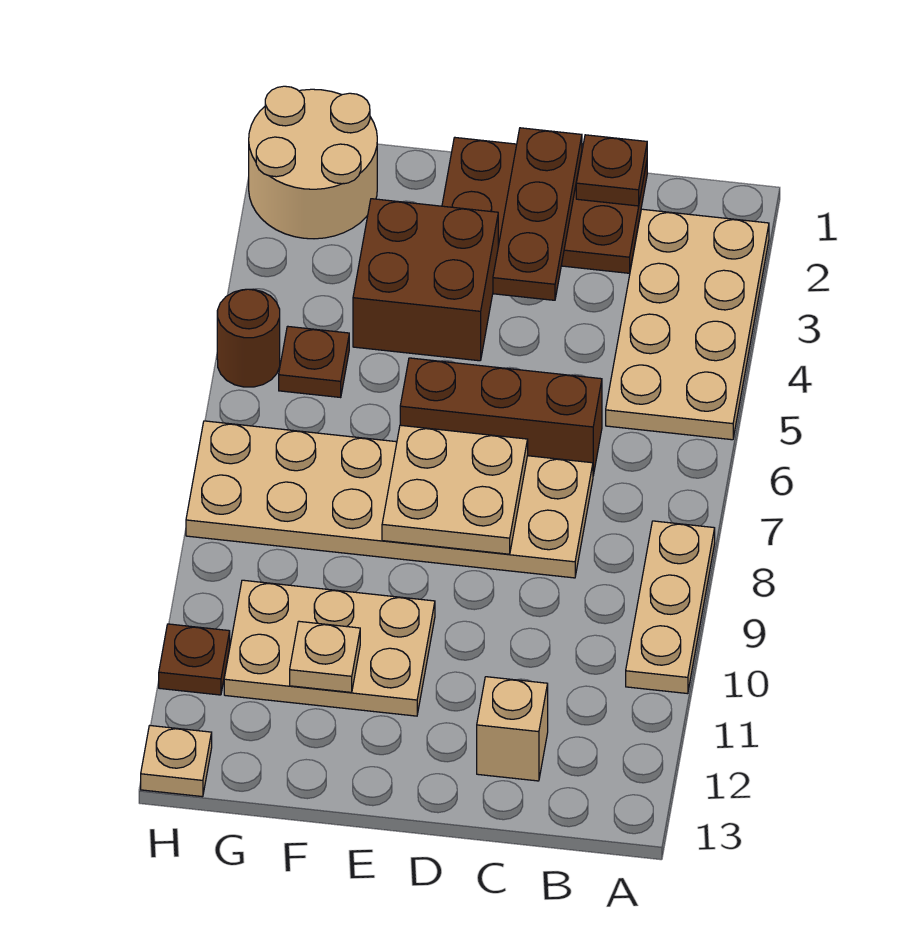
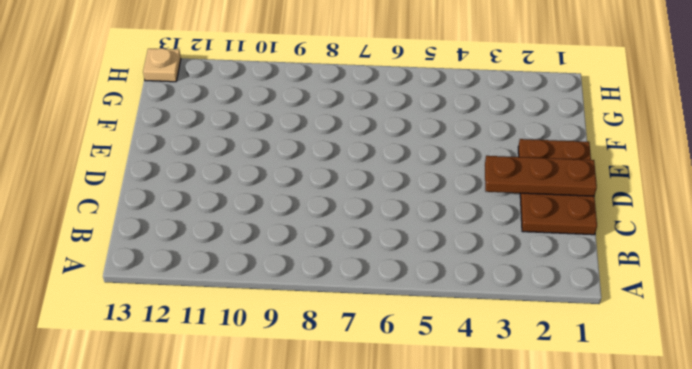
none -> tan 2x4 plate [606,209,769,440]
none -> tan 1x3 plate [626,521,715,694]
none -> brown 1x3 brick [400,358,602,475]

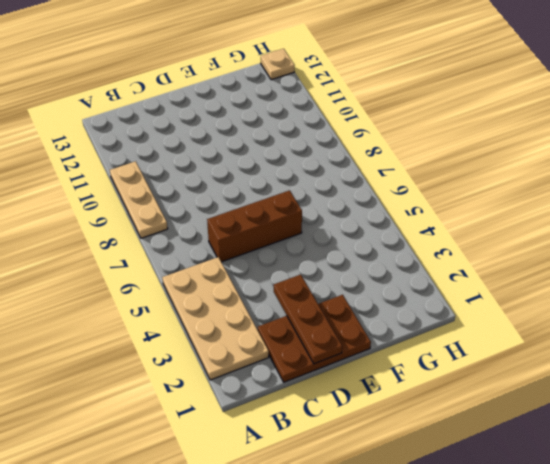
none -> tan 2x6 plate [186,421,593,578]
none -> tan 1x1 brick [477,677,548,781]
none -> brown 2x2 brick [353,199,498,361]

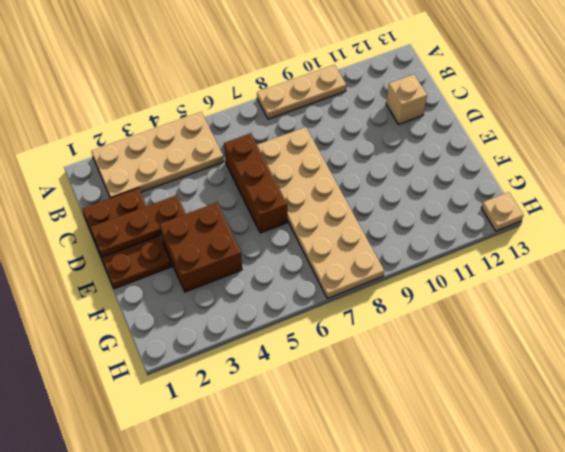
none -> tan 2x3 plate [224,580,435,716]
none -> tan 2x2 round brick [249,86,377,239]
none -> brown 1x1 plate [279,326,349,397]

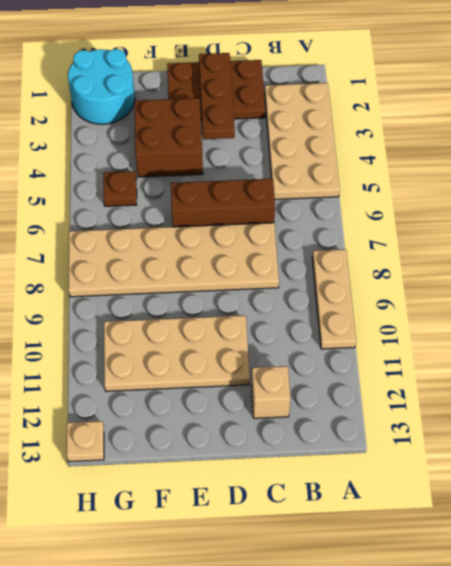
tan 2x4 plate [104,316,250,391] -> tan 2x3 plate [224,580,435,716]
cyan 2x2 round brick [68,49,135,124] -> tan 2x2 round brick [249,86,377,239]
none -> brown 1x1 round brick [217,289,280,387]
none -> brown 1x1 plate [159,624,230,695]
none -> brown 1x1 plate [576,135,647,206]

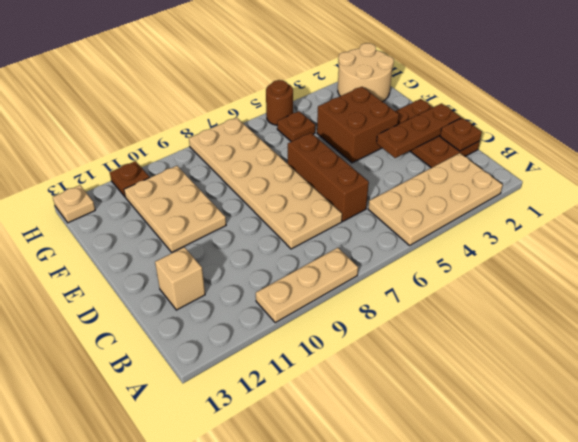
none -> tan 2x2 plate [382,425,528,554]
none -> tan 1x1 plate [290,621,360,692]

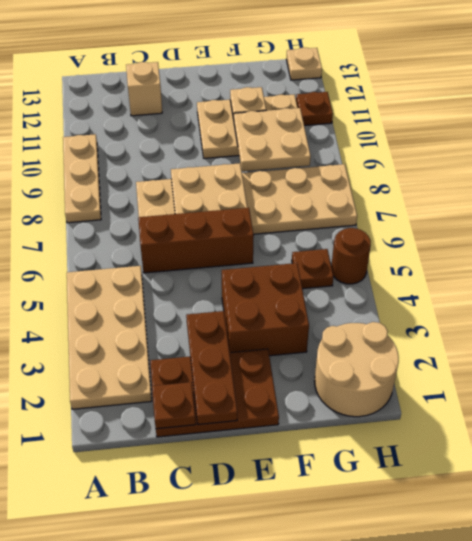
tan 2x2 plate [234,108,311,171] -> none

